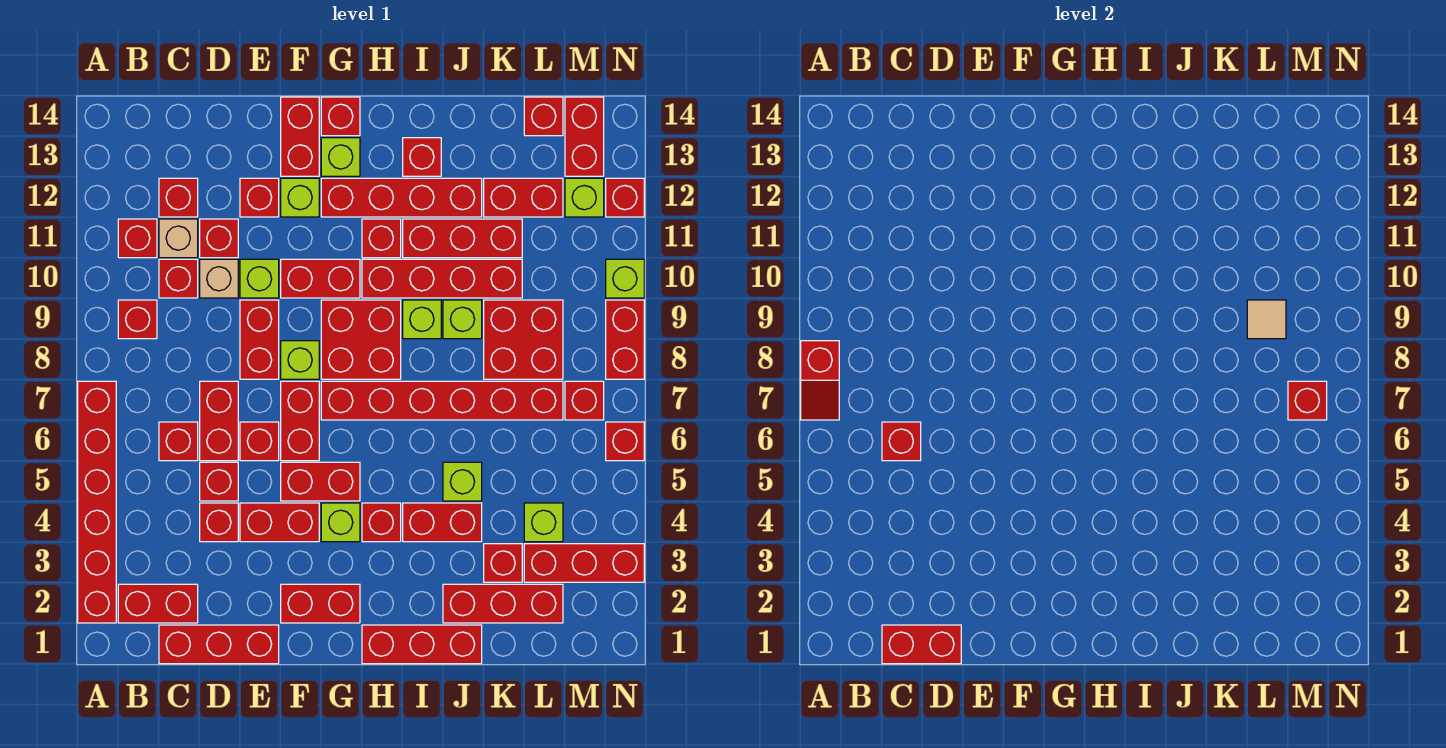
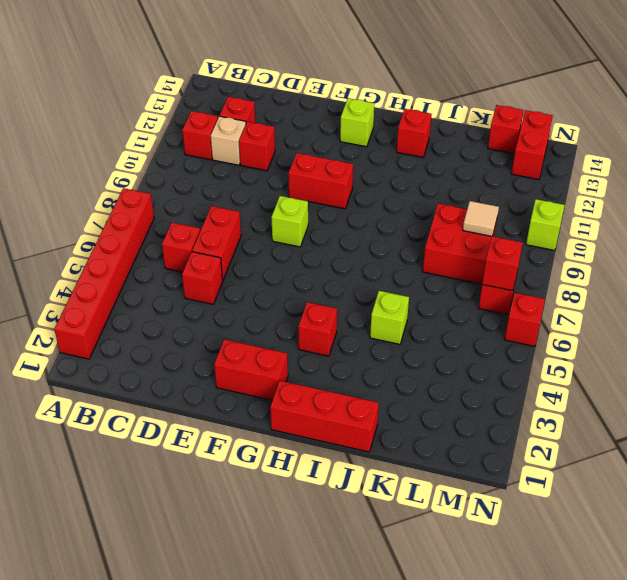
none -> red 1x2 brick [118,584,198,623]
none -> red 1x1 brick [118,300,157,339]
none -> red 1x3 brick [159,625,279,664]
none -> red 1x1 brick [159,259,198,298]

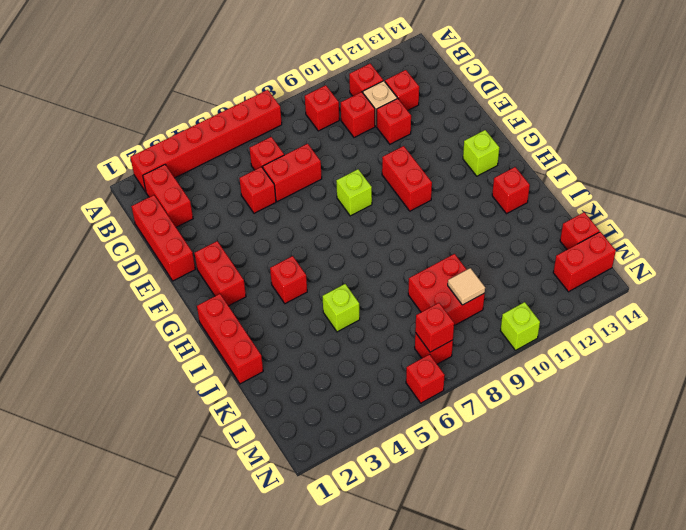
none -> red 1x1 brick [200,503,238,542]
none -> tan 1x1 brick [200,259,238,298]
none -> red 1x2 brick [240,503,319,542]
none -> red 1x1 brick [240,422,279,461]

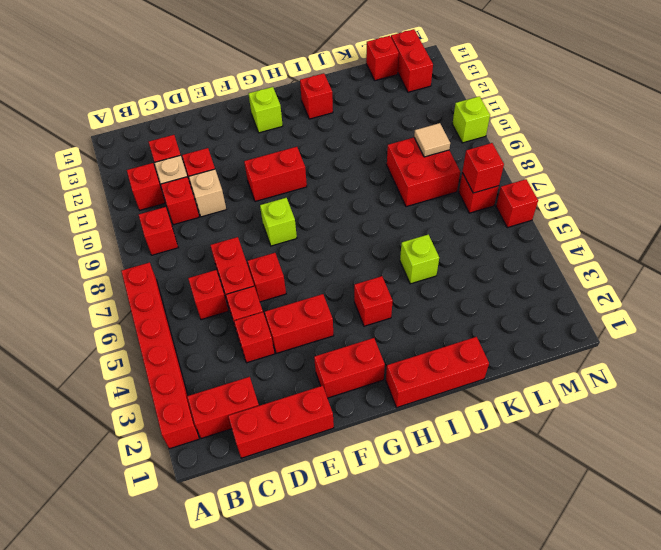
none -> red 1x2 brick [240,300,279,379]
none -> lime 1x1 brick [240,259,279,298]
none -> red 1x1 brick [240,178,279,217]
none -> red 1x2 brick [281,462,360,501]

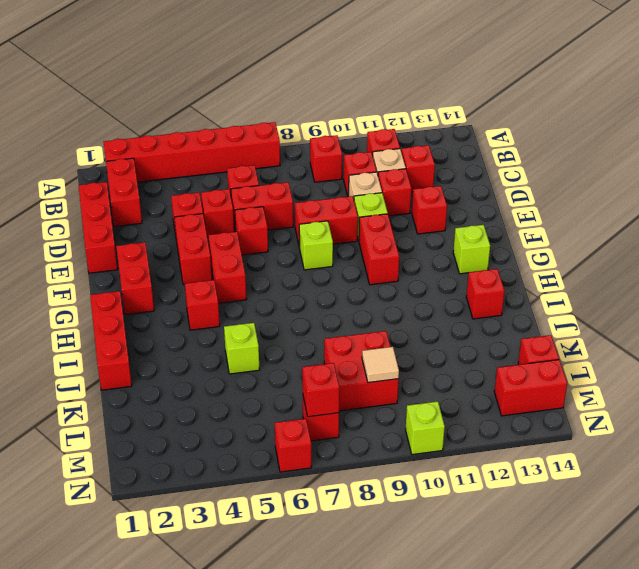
none -> red 1x2 brick [281,381,319,461]
none -> lime 1x1 brick [281,178,319,217]
none -> red 1x2 brick [281,97,319,176]
none -> lime 1x1 brick [321,503,360,542]

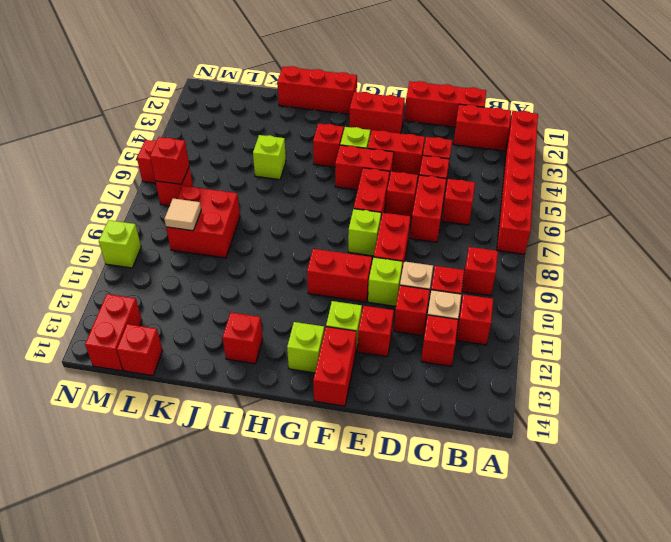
none -> red 1x6 brick [321,381,563,420]
none -> red 2x2 brick [321,300,401,379]
none -> red 1x4 brick [321,178,482,217]
none -> red 1x1 brick [321,97,360,136]

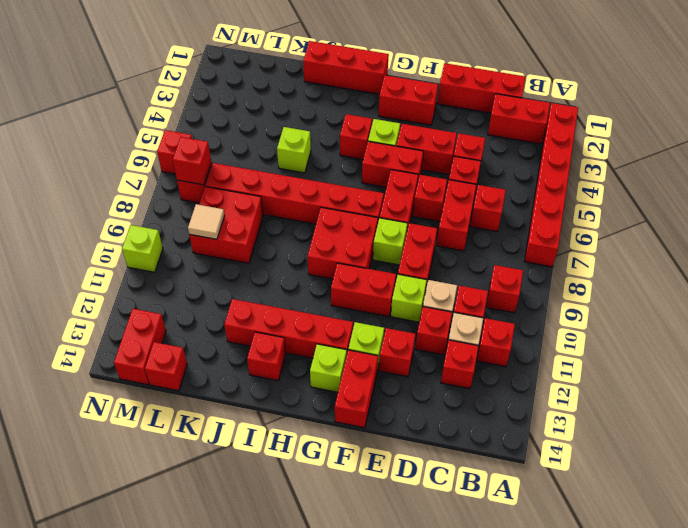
none -> red 1x1 brick [321,97,360,136]
none -> red 1x4 brick [362,259,522,298]
none -> red 1x1 brick [362,219,401,258]
none -> red 1x2 brick [403,503,482,542]

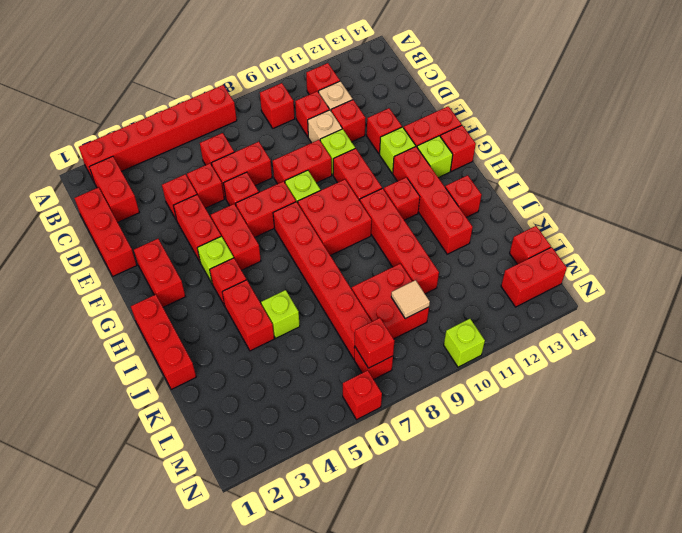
none -> red 1x1 brick [159,178,198,217]
none -> lime 1x1 brick [403,300,441,339]
none -> red 1x3 brick [403,219,522,258]
none -> red 1x3 brick [443,584,563,623]

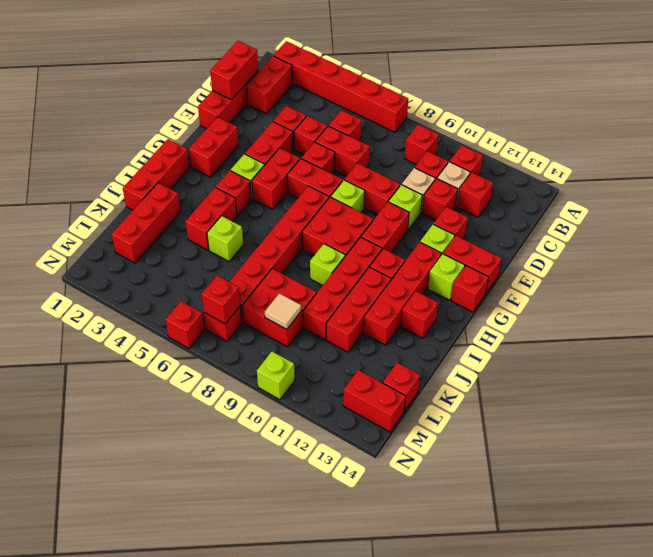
none -> lime 1x1 brick [443,300,482,339]
none -> red 1x1 brick [484,544,522,582]
none -> red 1x2 brick [484,178,563,217]
none -> red 1x3 brick [524,544,644,582]

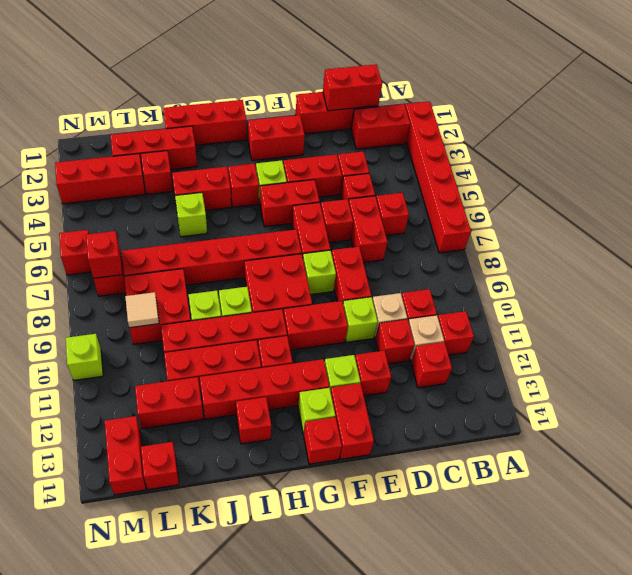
none -> red 1x1 brick [118,300,157,339]
none -> lime 1x1 brick [524,503,563,542]
none -> lime 1x1 brick [565,178,604,217]
none -> red 1x2 brick [606,300,644,379]

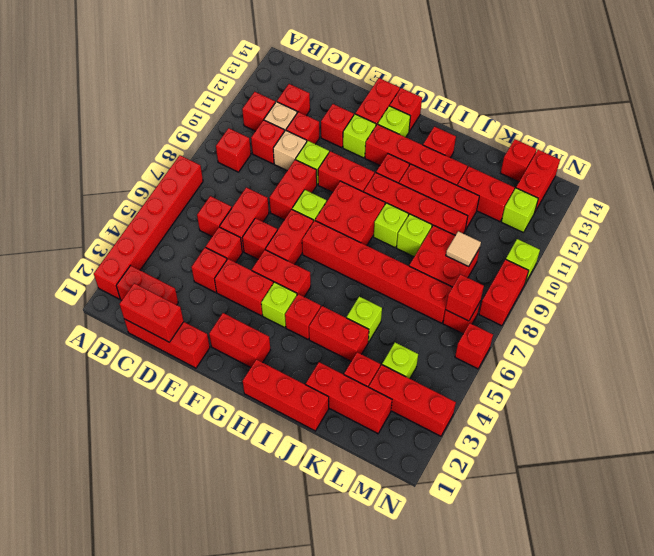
none -> red 1x1 brick [606,178,644,217]
none -> red 1x2 slope [801,341,839,420]
none -> red 1x1 brick [882,422,921,461]

